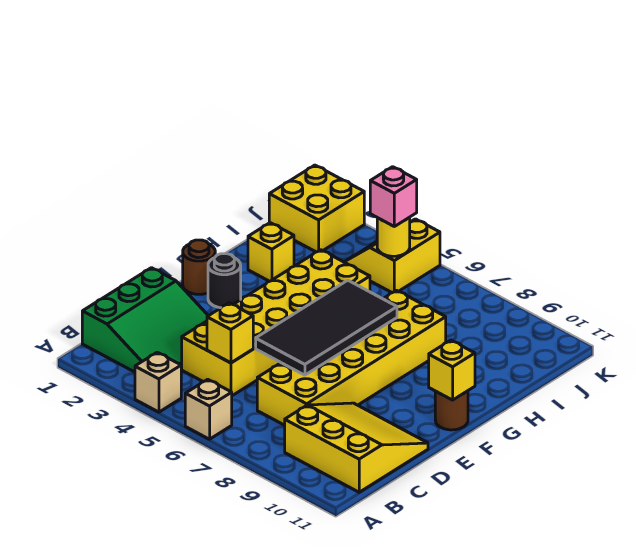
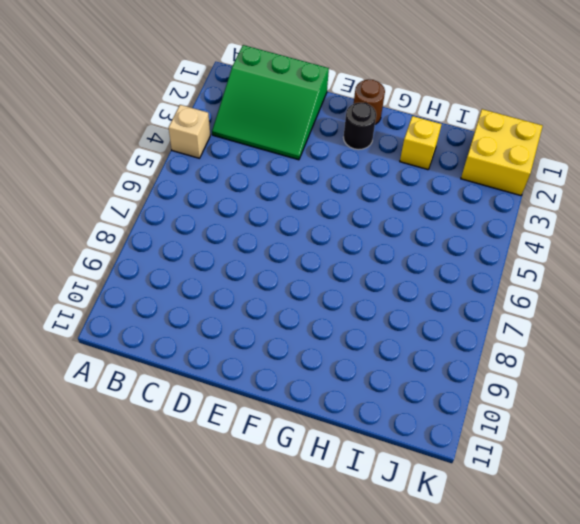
none -> tan 1x1 brick [185,379,232,439]
none -> yellow 3x3 slope [285,403,428,492]
none -> yellow 2x6 brick [181,250,370,396]

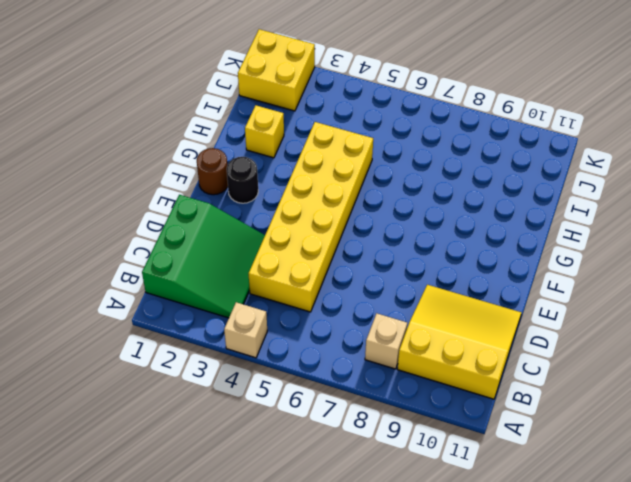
tan 1x1 brick [365,313,407,369] -> tan 1x1 brick moved to [185,379,232,439]
none -> yellow 2x6 brick [257,290,446,425]
none -> brown 1x1 round brick [435,391,468,430]
none -> yellow 2x2 slope [345,219,440,293]

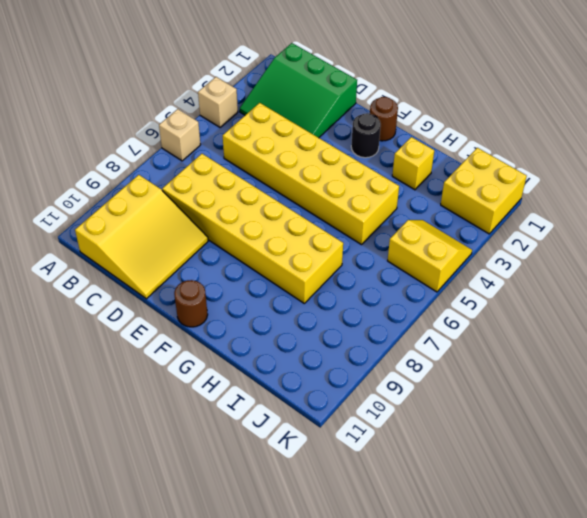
none -> yellow 1x1 brick [207,303,253,363]
none -> black 2x4 tile [256,280,397,375]
none -> yellow 1x1 brick [429,340,475,400]

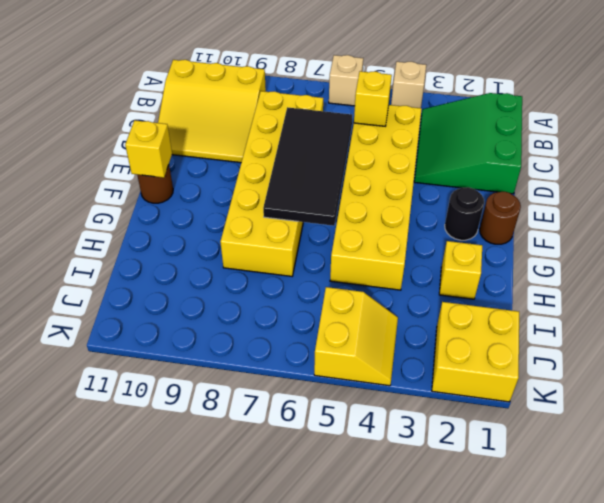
none -> yellow 1x1 round brick [377,217,410,256]
none -> pink 1x1 brick [370,167,417,226]

